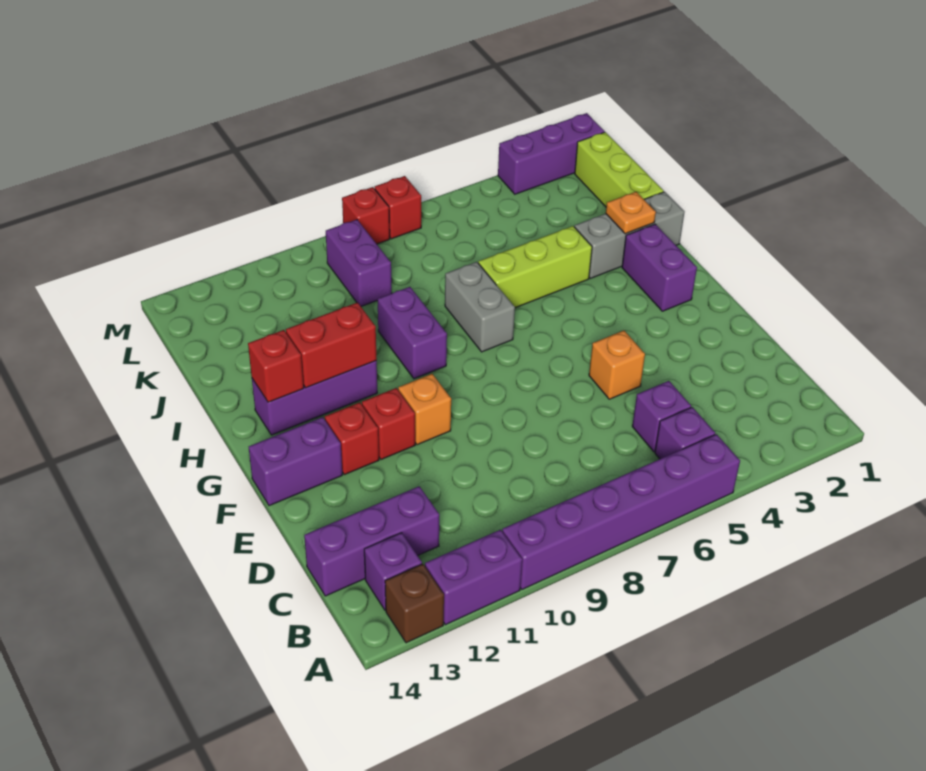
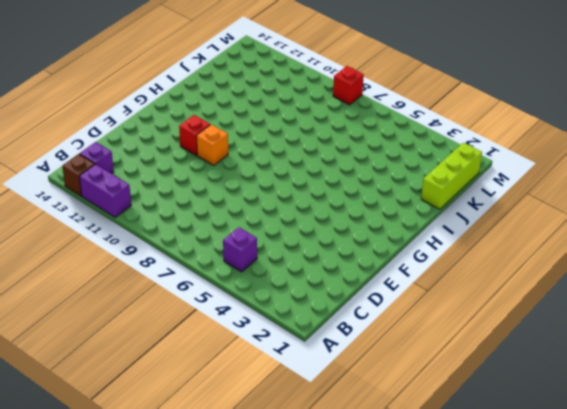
none -> purple 1x6 brick [502,434,740,589]
none -> purple 1x1 brick [632,381,691,452]
none -> purple 1x3 brick [304,486,439,596]

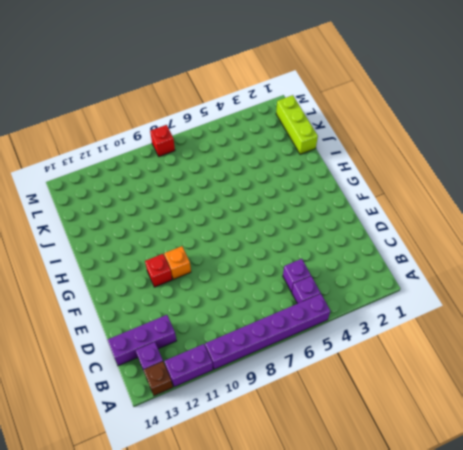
none -> orange 1x1 brick [589,331,645,399]
none -> red 1x1 brick [325,402,379,475]
none -> purple 1x2 brick [249,417,342,506]

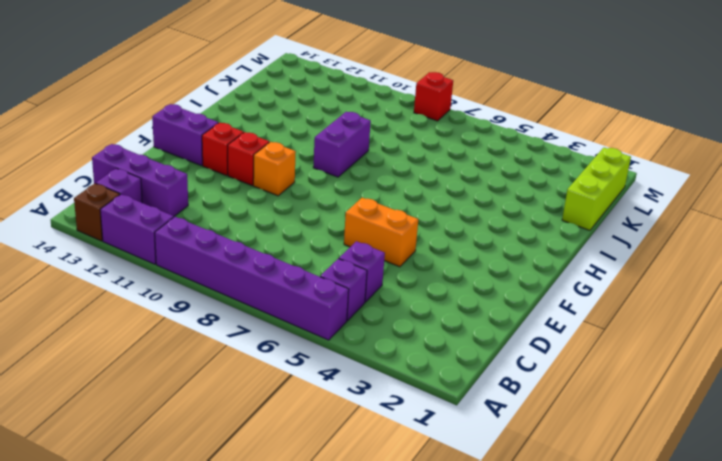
orange 1x2 brick [344,198,418,267] -> orange 1x1 brick [589,331,645,399]
none -> purple 1x2 brick [622,224,697,311]
none -> grey 1x2 brick [445,262,515,352]
none -> purple 1x3 brick [252,361,377,435]

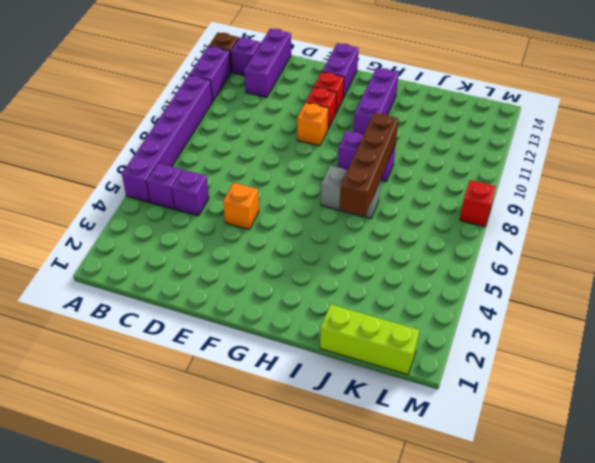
brown 1x4 brick [339,113,398,216] -> none
none -> purple 1x2 brick [622,224,697,311]
none -> grey 1x3 brick [574,192,684,278]
none -> lime 1x3 brick [478,226,592,308]

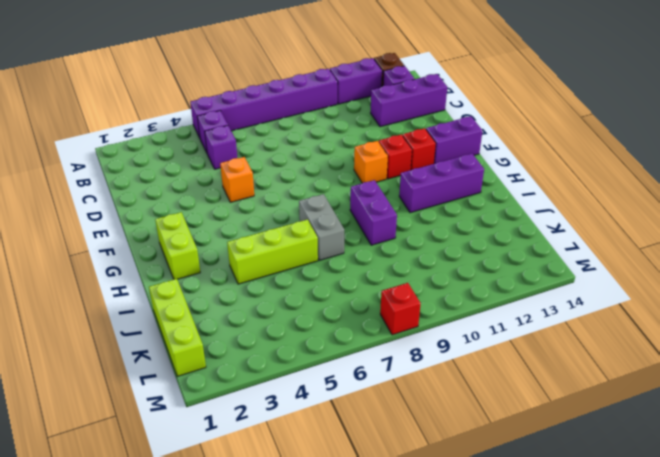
lime 1x2 brick [155,212,200,279] -> purple 1x2 brick [622,224,697,311]
none -> grey 1x3 brick [574,192,684,278]
none -> purple 1x2 brick [326,220,392,306]
none -> purple 1x3 brick [498,113,605,194]

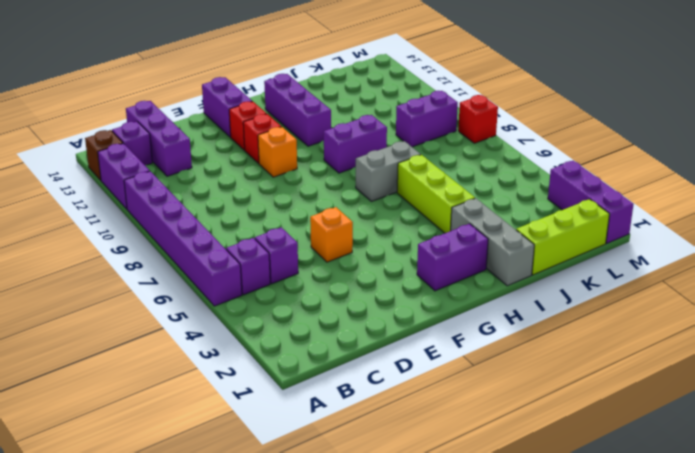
none -> red 1x1 brick [375,176,421,239]
none -> red 1x2 brick [286,303,377,388]
none -> red 1x1 brick [248,330,304,402]

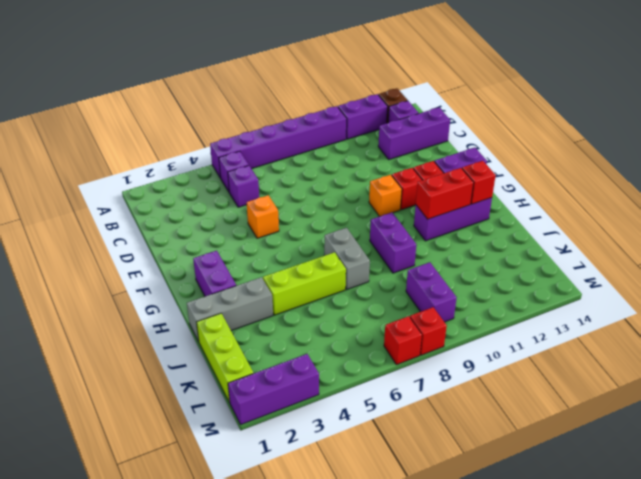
none -> orange 1x1 plate [606,192,656,234]

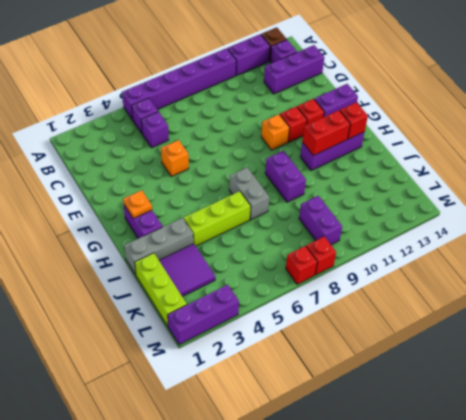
orange 1x1 plate [123,190,152,218] -> orange 1x1 plate moved to [606,192,656,234]
purple 2x2 tile [159,244,215,297] -> none

